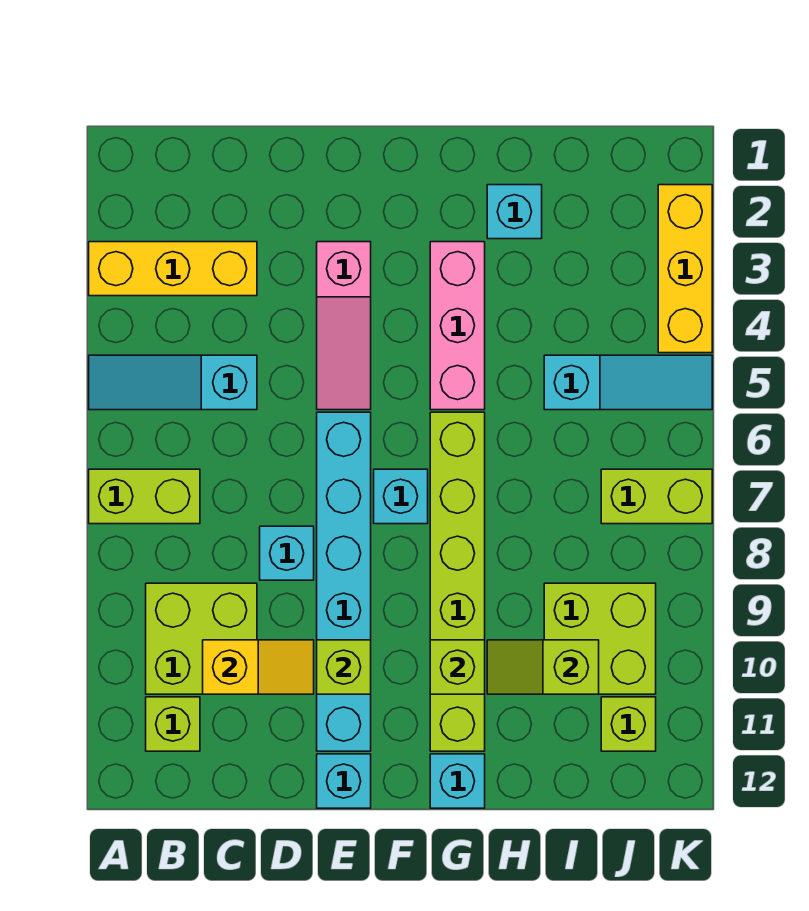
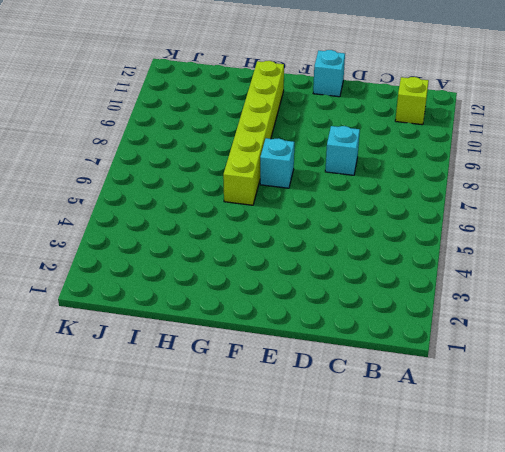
none -> yellow 1x3 brick [89,242,257,296]
none -> cyan 1x3 slope [89,355,257,410]
none -> lime 1x2 brick [89,469,200,524]

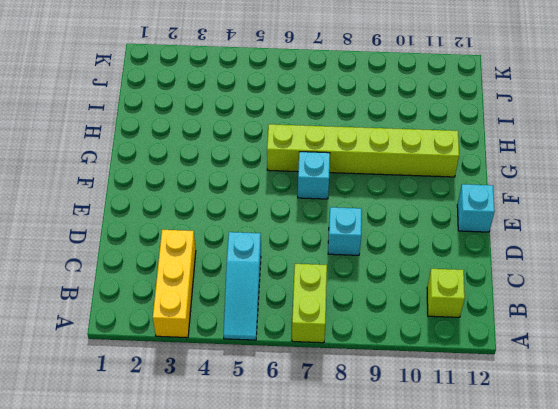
none -> lime 2x2 brick [146,583,257,694]
none -> pink 1x3 slope [317,242,371,410]
none -> cyan 1x6 brick [317,412,371,751]

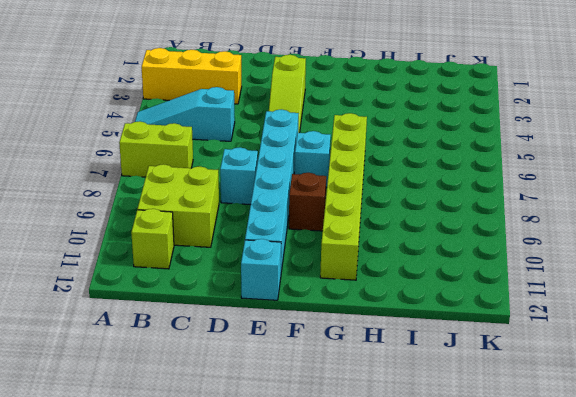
lime 1x3 slope [269,55,306,133] -> pink 1x3 slope [317,242,371,410]
brown 1x1 brick [289,173,326,231] -> none
none -> pink 1x3 brick [430,242,485,410]
none -> cyan 1x1 brick [430,754,485,808]
none -> cyan 1x1 brick [487,185,542,239]

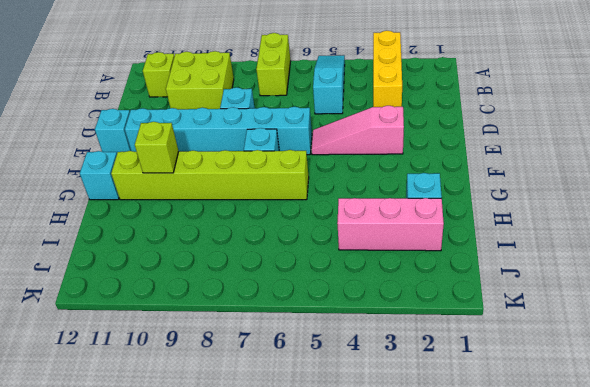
pink 1x3 brick [337,198,444,251] -> pink 1x3 brick moved to [430,242,485,410]
none -> cyan 1x3 slope [544,355,712,410]
none -> lime 2x2 brick [544,583,656,694]
none -> lime 1x2 brick [601,469,712,524]

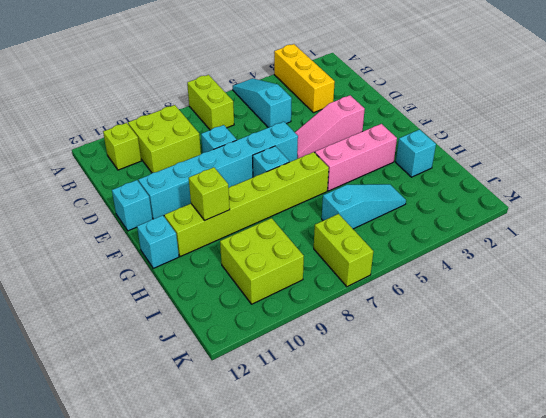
cyan 1x3 slope [322,184,406,229] -> cyan 1x3 slope turned to [544,355,712,410]
none -> lime 1x1 brick [601,697,656,751]
none -> yellow 1x3 brick [658,185,712,353]
none -> yellow 1x2 slope [203,640,314,694]

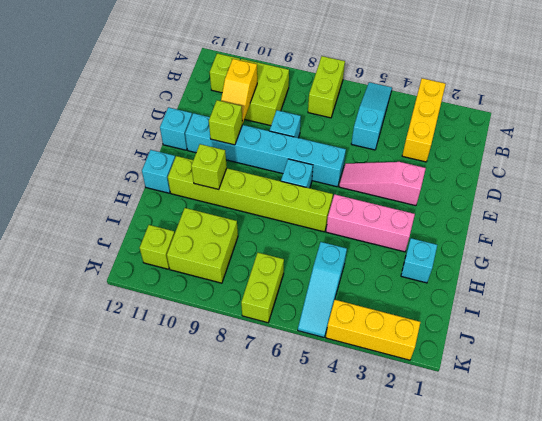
none -> lime 1x2 slope [487,640,599,694]

